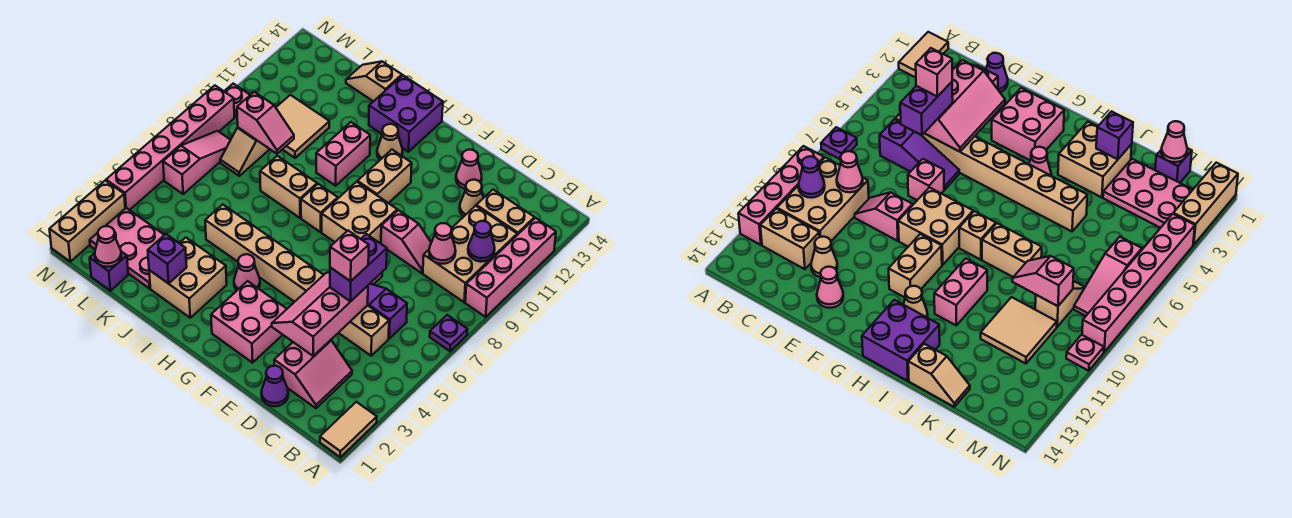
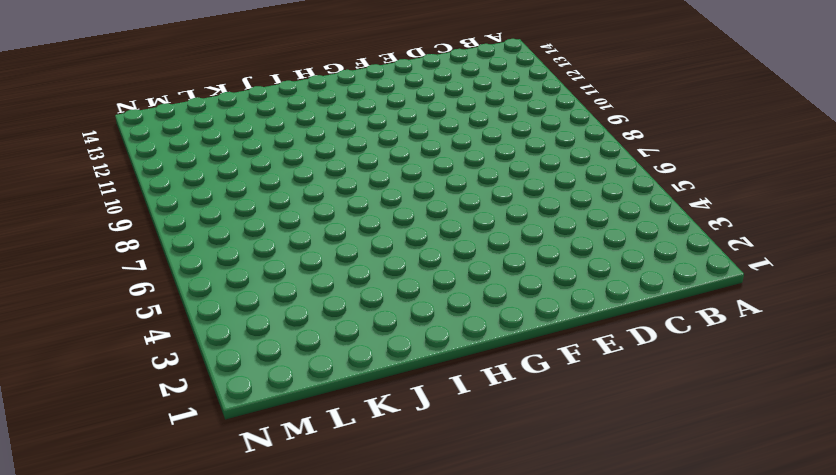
none -> tan 1x2 tile [320,402,377,457]
none -> purple 1x1 plate [430,315,467,351]
none -> pink 1x4 brick [465,218,556,317]
none -> tan 2x3 brick [423,206,517,302]

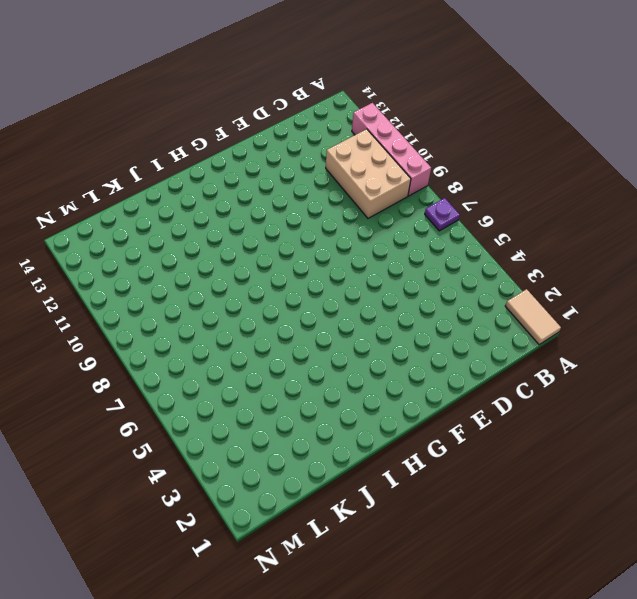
none -> tan 1x2 brick [476,190,535,235]
none -> pink 2x2 slope [274,340,352,408]
none -> tan 1x8 brick [205,204,389,356]
none -> purple 1x3 slope [368,284,407,338]

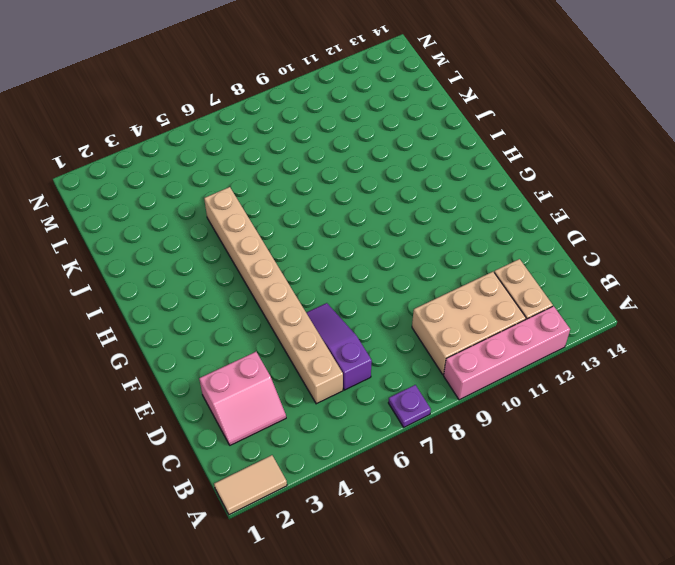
none -> purple 1x1 cone [261,366,288,406]
none -> pink 1x2 slope [381,210,431,273]
none -> tan 1x1 cone [460,180,483,216]
none -> pink 1x1 brick [908,159,944,200]

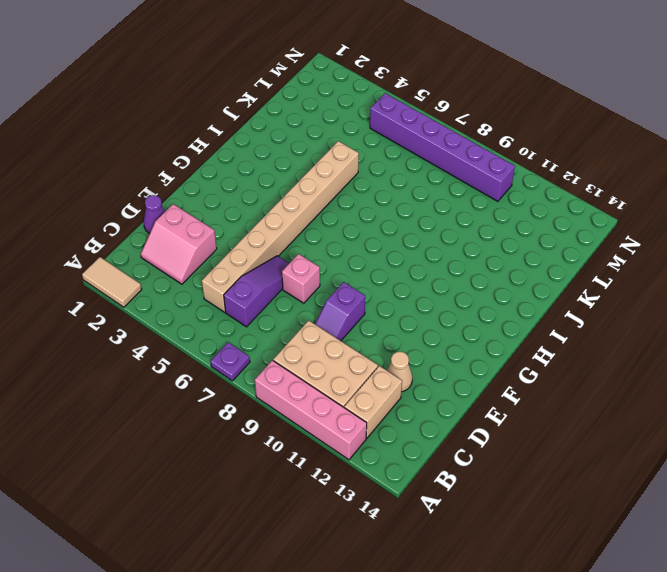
purple 1x2 slope [315,282,365,341] -> pink 1x2 slope [381,210,431,273]
purple 1x6 brick [370,93,515,201] -> pink 1x3 slope [163,131,230,194]
none -> pink 1x1 cone [456,150,482,189]
none -> pink 2x2 brick [211,281,287,363]
none -> tan 2x2 brick [322,182,397,244]
none -> tan 1x2 brick [357,150,412,203]

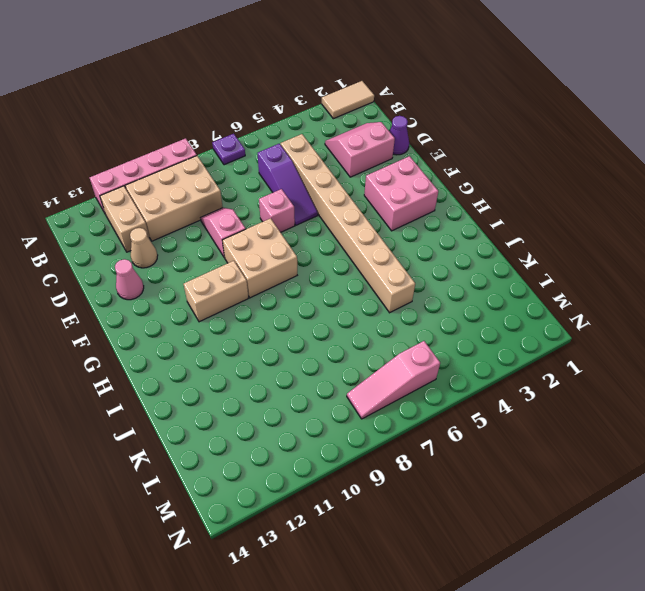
none -> pink 1x1 cone [234,254,260,290]
none -> tan 1x1 brick [301,184,338,232]
none -> tan 1x1 cone [377,124,403,160]
none -> purple 2x2 brick [369,75,443,152]

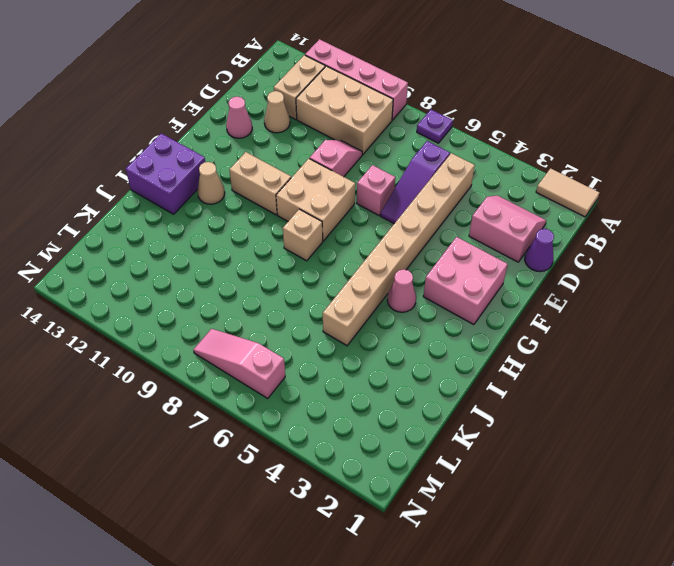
none -> tan 2x2 brick [149,238,227,318]
none -> tan 1x2 brick [260,156,317,218]
none -> pink 1x2 brick [316,122,370,186]
none -> tan 1x2 slope [346,61,402,101]

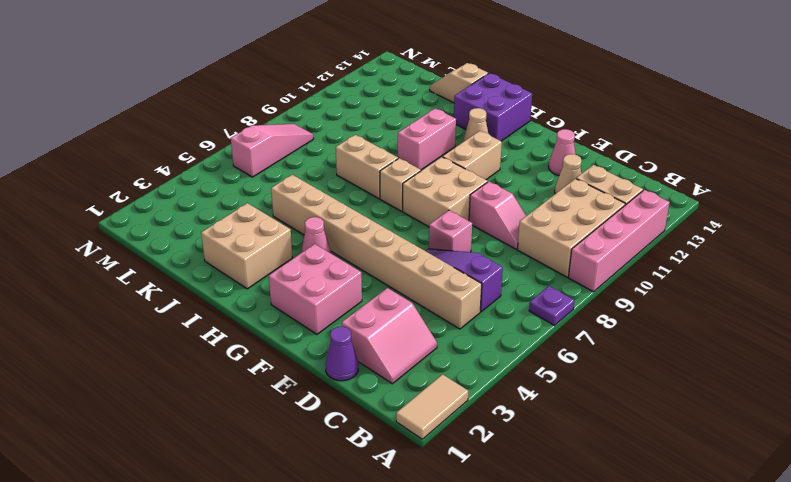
none -> pink 2x3 plate [90,208,164,289]
none -> tan 2x2 tile [276,95,329,158]
none -> purple 1x1 brick [90,252,128,291]
none -> tan 1x2 slope [220,127,270,176]

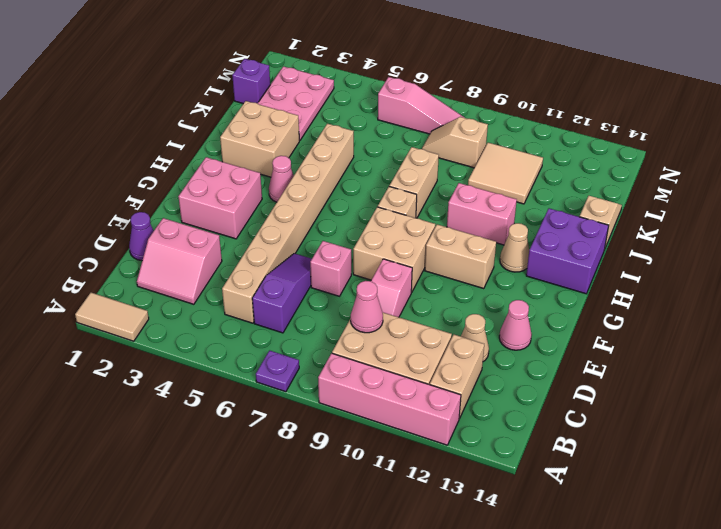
none -> tan 1x3 brick [50,180,125,262]
none -> pink 1x6 brick [106,86,234,210]
none -> pink 1x1 plate [224,84,250,117]
none -> purple 1x1 cone [468,221,495,262]

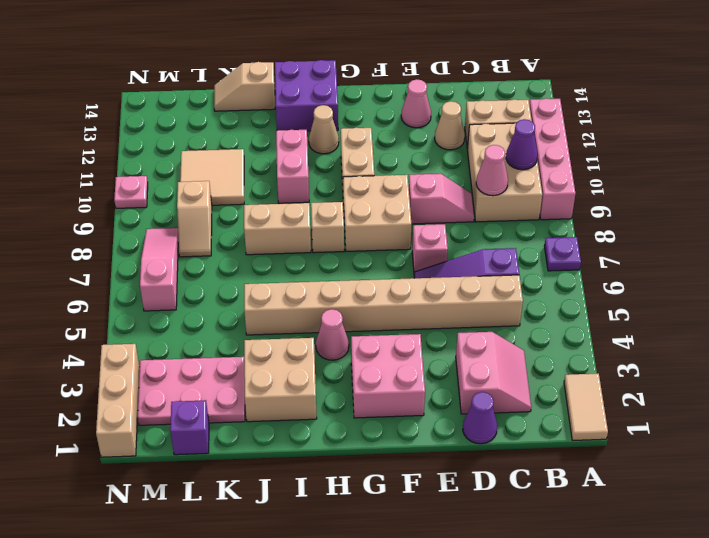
none -> pink 1x6 brick [106,86,234,210]
none -> pink 2x3 slope [272,272,368,356]
none -> purple 1x1 brick [148,234,187,284]
none -> pink 1x2 slope [237,92,294,154]

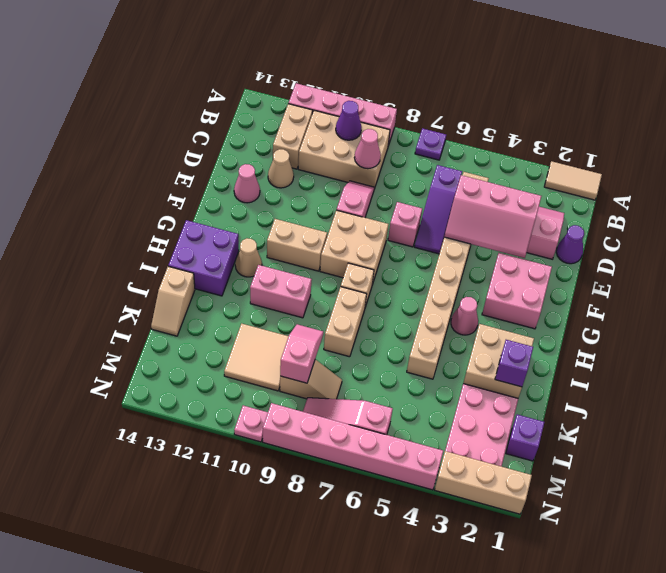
none -> pink 1x1 cone [95,226,121,267]
none -> purple 1x2 brick [330,234,387,301]
none -> pink 1x1 brick [330,231,369,281]

